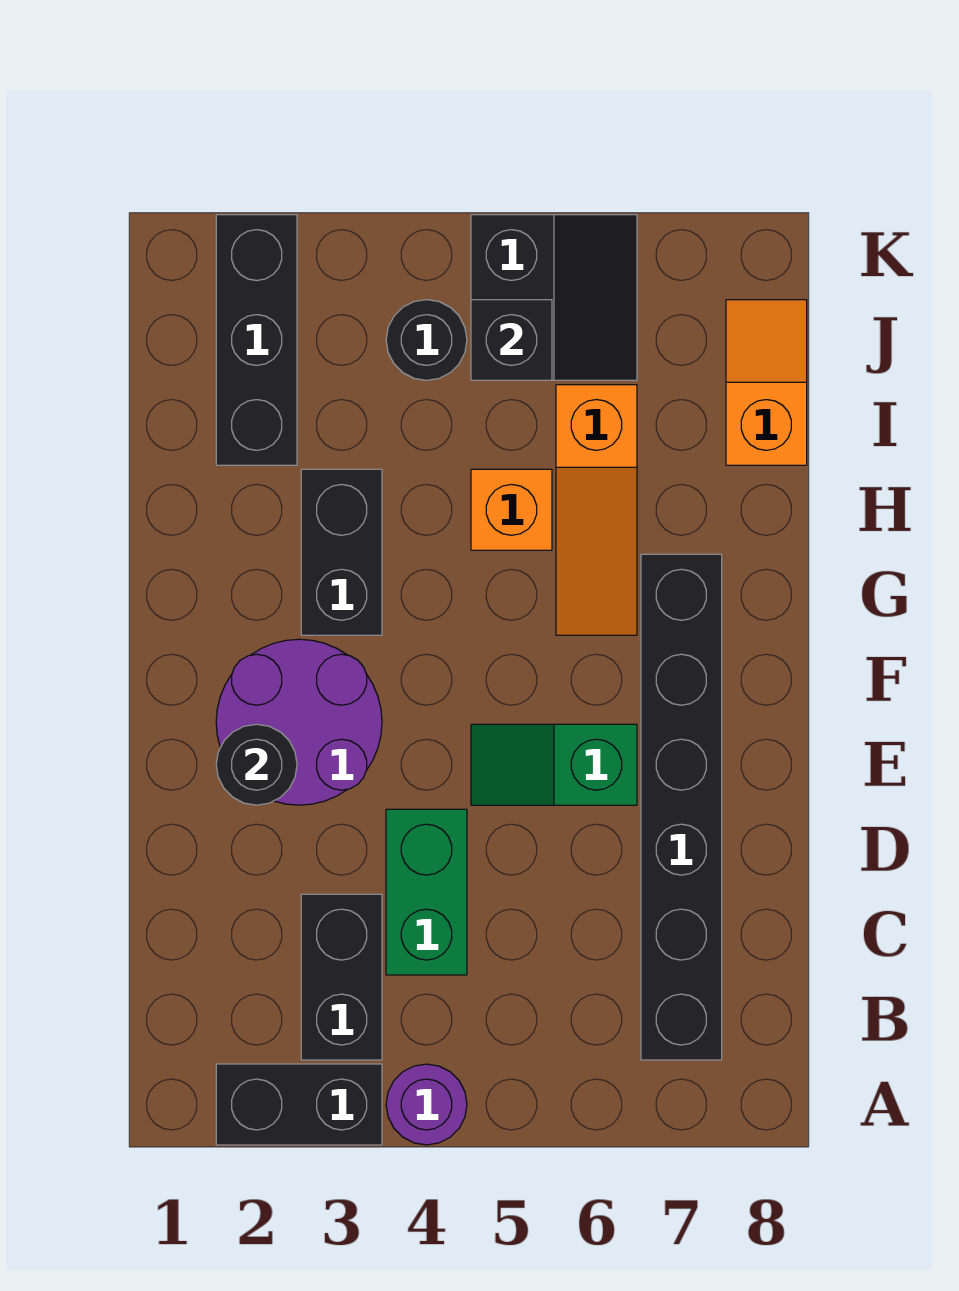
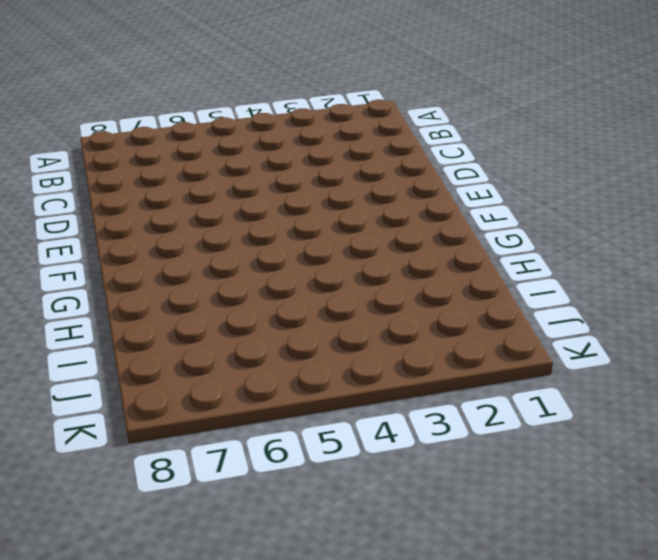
none -> black 1x2 brick [216,1064,382,1145]
none -> purple 1x1 round brick [386,1064,467,1145]
none -> black 1x2 brick [301,894,382,1060]

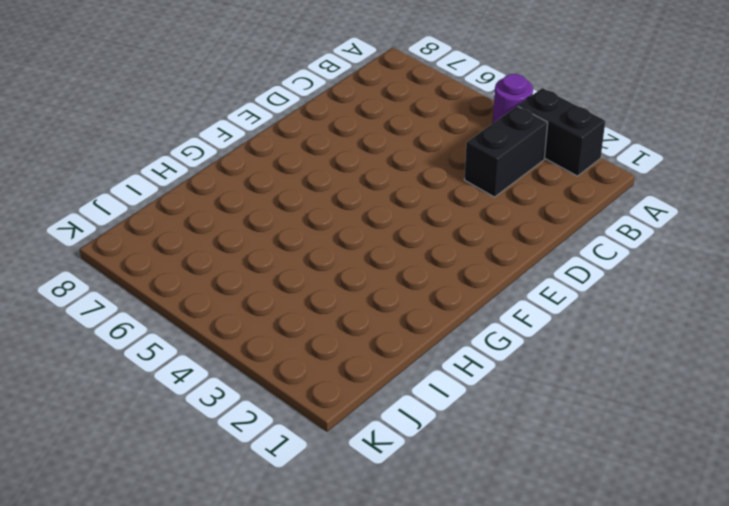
none -> black 1x6 brick [641,554,722,1060]
none -> green 1x2 brick [386,809,467,975]
none -> purple 2x2 round brick [216,639,382,805]

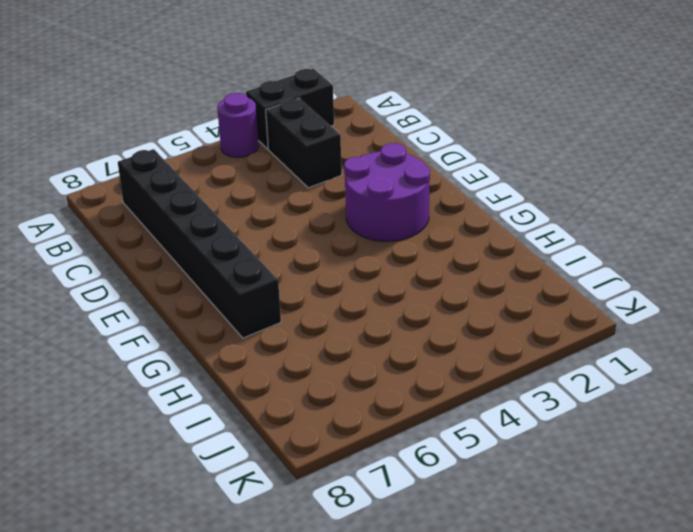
none -> green 1x2 brick [386,809,467,975]
none -> green 1x2 slope [471,724,637,805]
none -> black 1x2 brick [301,469,382,635]

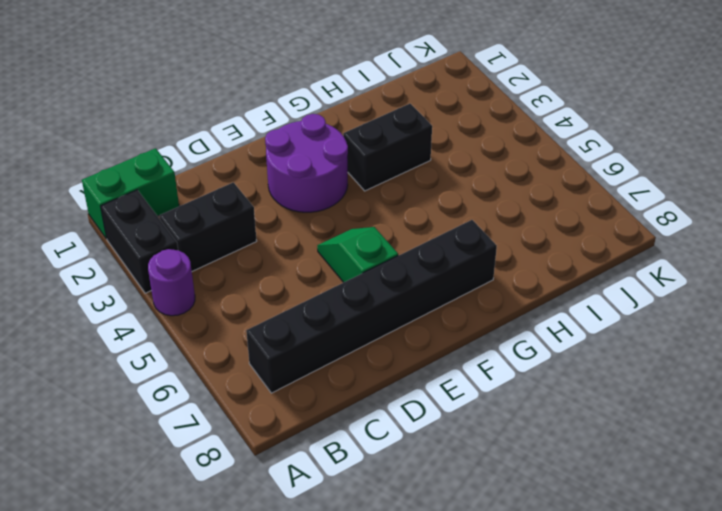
green 1x2 brick [82,148,179,239] -> green 1x2 brick moved to [386,809,467,975]
none -> orange 1x3 slope [556,385,637,635]
none -> orange 1x1 brick [471,469,552,550]
none -> black 1x3 brick [216,215,297,465]

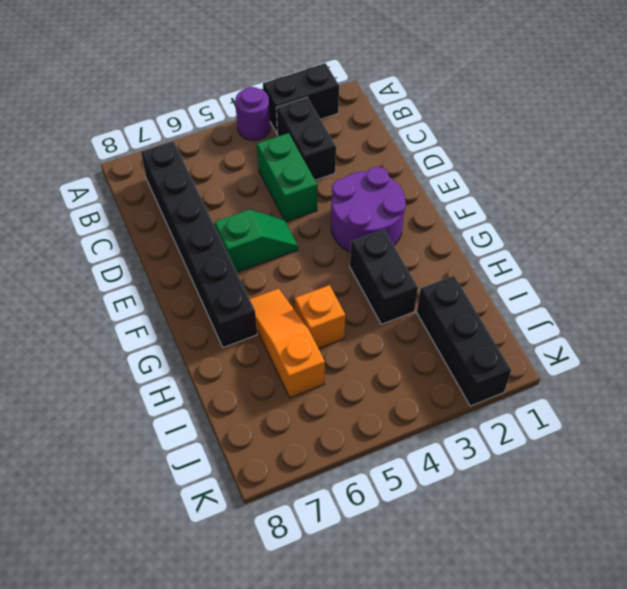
none -> orange 1x2 slope [726,300,807,465]
none -> black 1x1 round brick [386,300,467,380]
none -> black 2x2 slope [471,215,637,380]

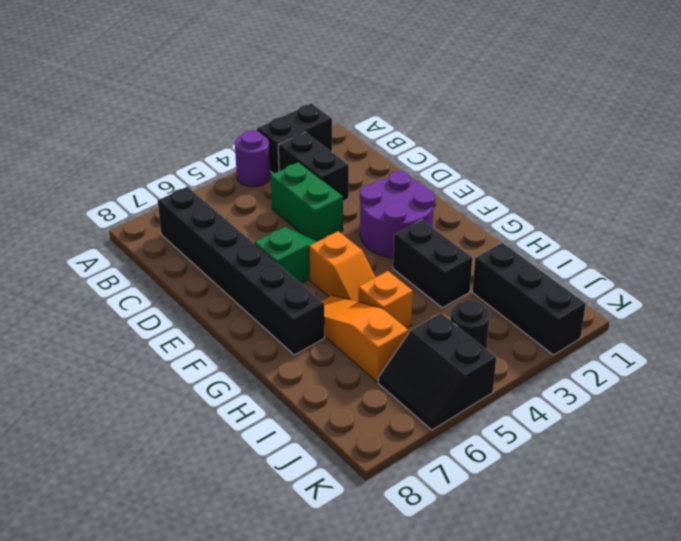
orange 1x2 slope [309,231,375,302] -> orange 1x2 slope moved to [726,300,807,465]
none -> black 1x1 round brick [216,724,297,805]
none -> black 1x1 brick [471,300,552,380]

